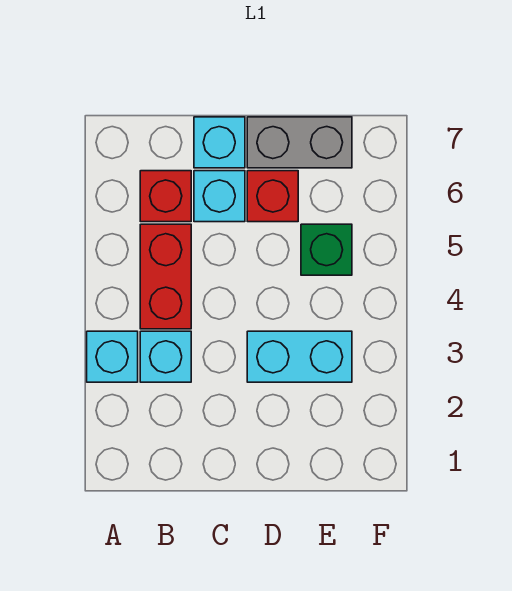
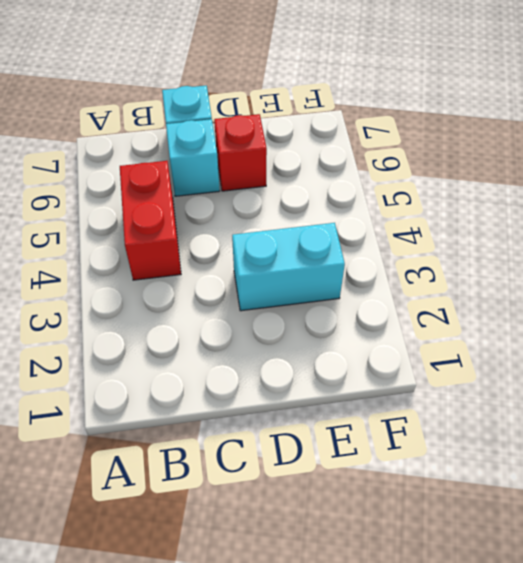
none -> cyan 1x1 brick [87,331,138,382]
none -> cyan 1x1 brick [140,331,191,382]

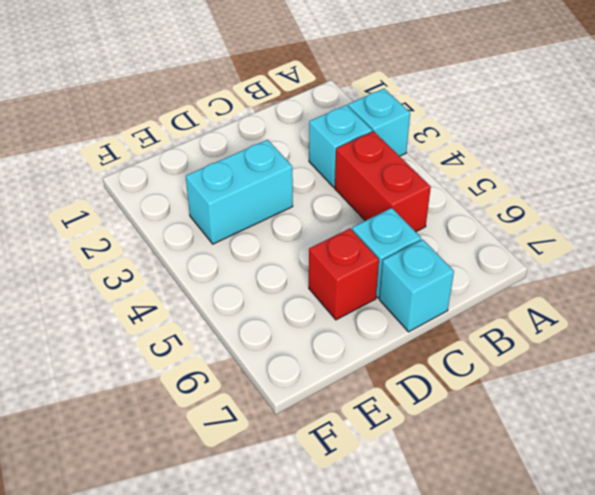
none -> red 1x1 brick [140,171,191,222]
none -> grey 1x2 brick [247,117,352,168]

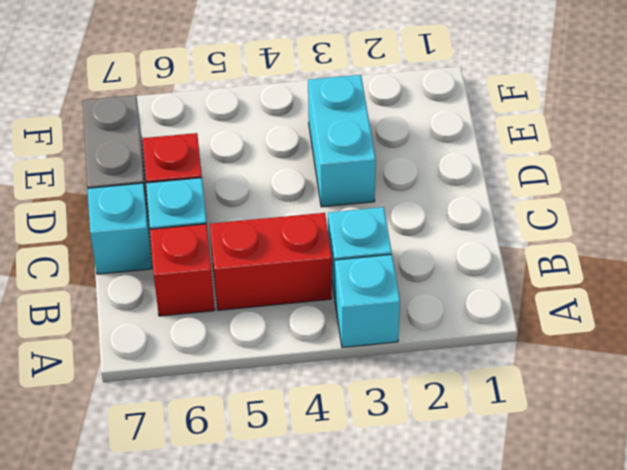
none -> green 1x1 brick [301,224,352,275]

